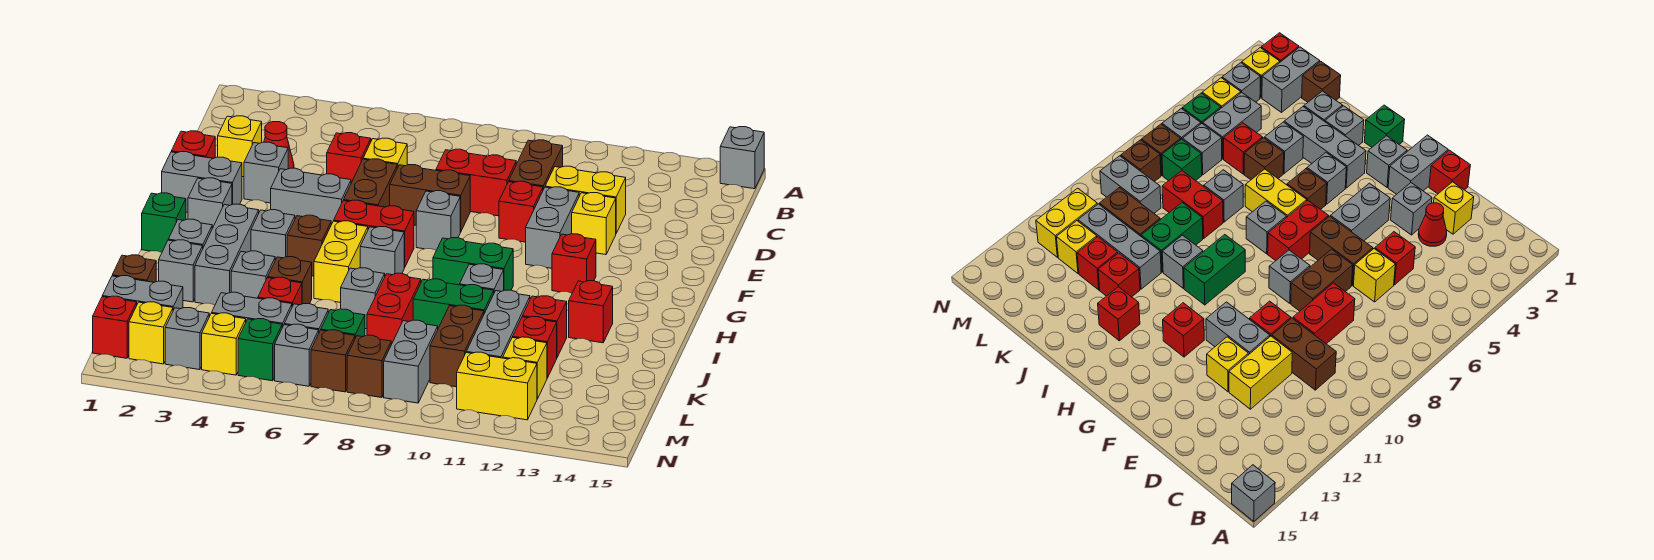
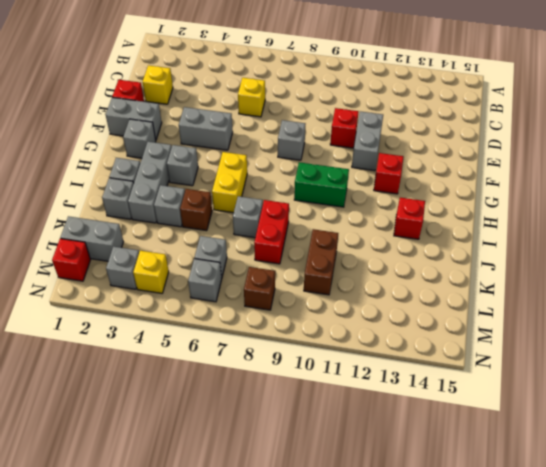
none -> grey 1x1 brick [720,127,764,189]
none -> brown 1x2 brick [509,140,563,189]
none -> red 1x1 cone [264,122,294,169]
none -> red 1x1 brick [327,133,371,183]

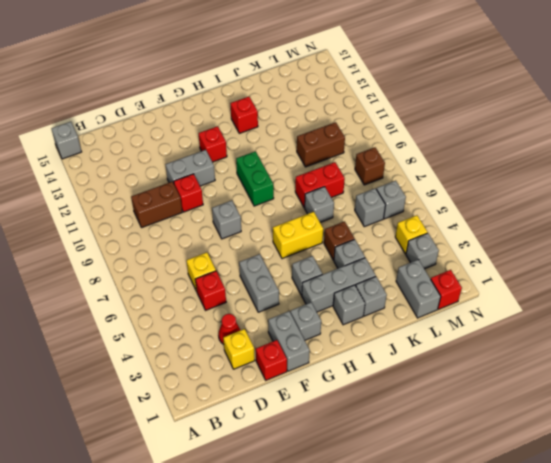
none -> red 1x2 brick [436,149,516,216]
none -> yellow 1x2 brick [545,166,626,233]
none -> grey 1x1 brick [244,142,288,203]
none -> brown 1x2 brick [344,159,397,207]

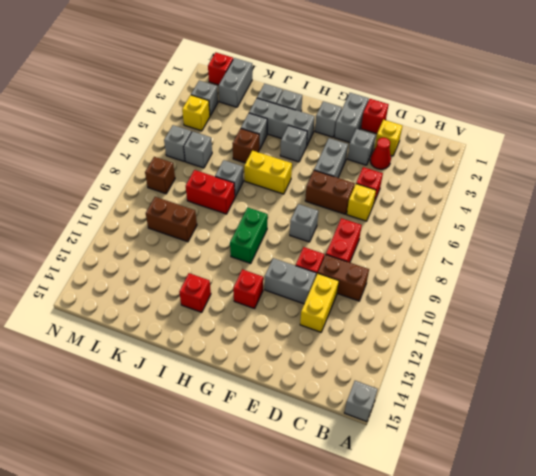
none -> brown 1x2 brick [390,165,470,232]
none -> yellow 1x1 brick [572,193,616,255]
none -> red 1x2 brick [334,200,414,268]
none -> green 1x1 brick [142,193,186,252]

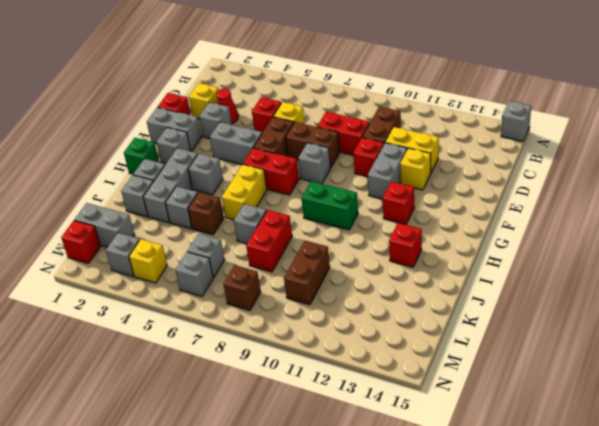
none -> brown 1x1 brick [287,215,331,276]
none -> grey 1x1 brick [360,227,404,275]
none -> grey 1x1 brick [460,264,504,292]
none -> green 1x2 brick [413,279,494,328]

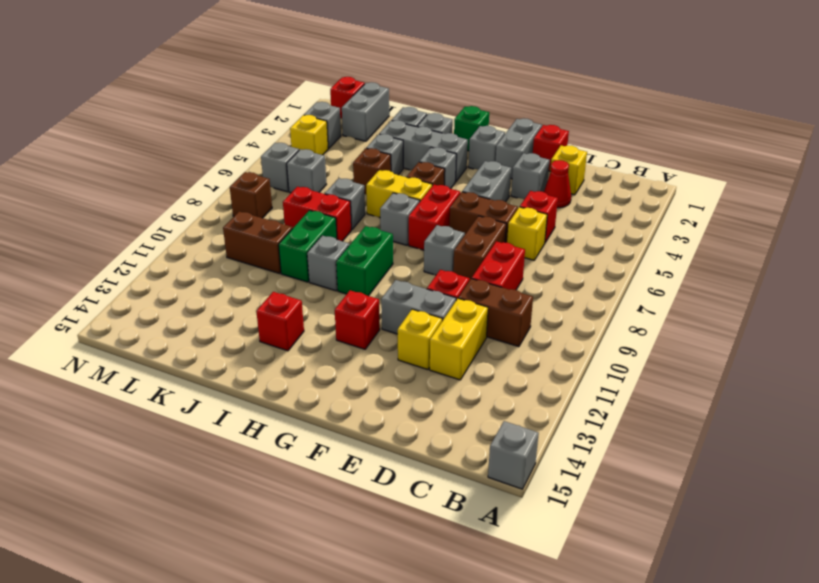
none -> grey 1x3 brick [466,290,530,358]
none -> red 1x1 brick [523,296,567,357]
none -> brown 1x1 brick [112,255,156,282]
none -> red 1x1 brick [258,277,302,307]

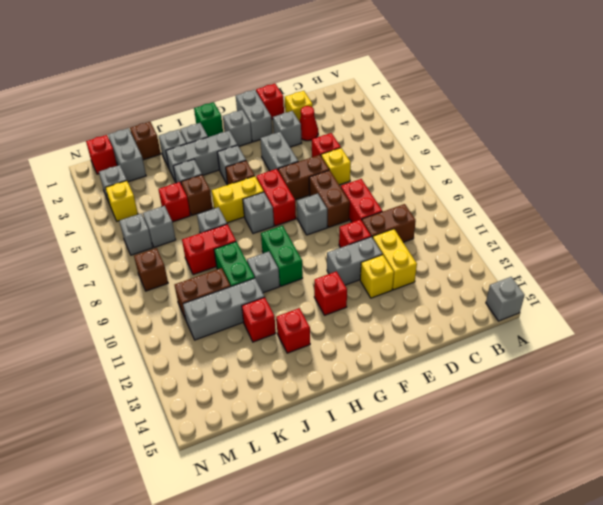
none -> red 1x1 brick [513,316,557,378]
none -> grey 1x2 brick [212,292,292,327]
none -> green 1x1 brick [321,309,365,338]
none -> grey 1x2 brick [384,320,438,403]

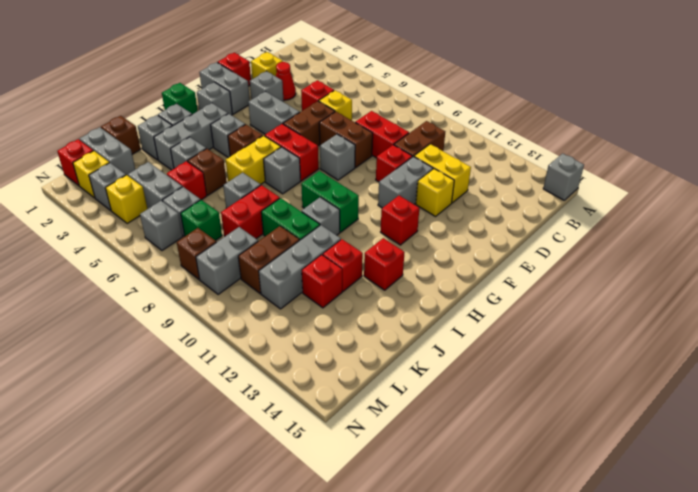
none -> yellow 1x1 brick [503,337,547,399]
none -> green 1x1 brick [238,319,282,381]
none -> brown 1x1 brick [311,330,355,392]
none -> yellow 1x2 brick [457,352,537,420]

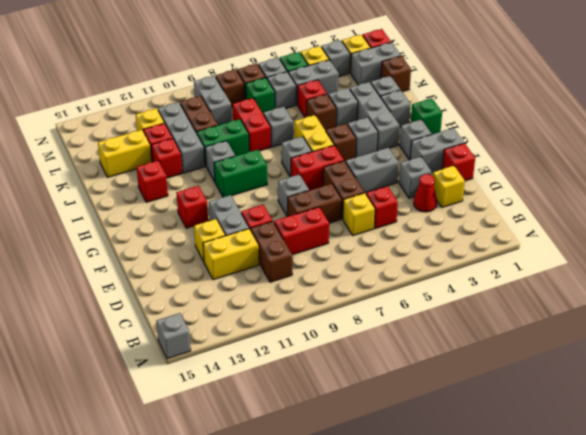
yellow 1x2 brick [98,130,151,177] -> yellow 1x2 brick moved to [457,352,537,420]

